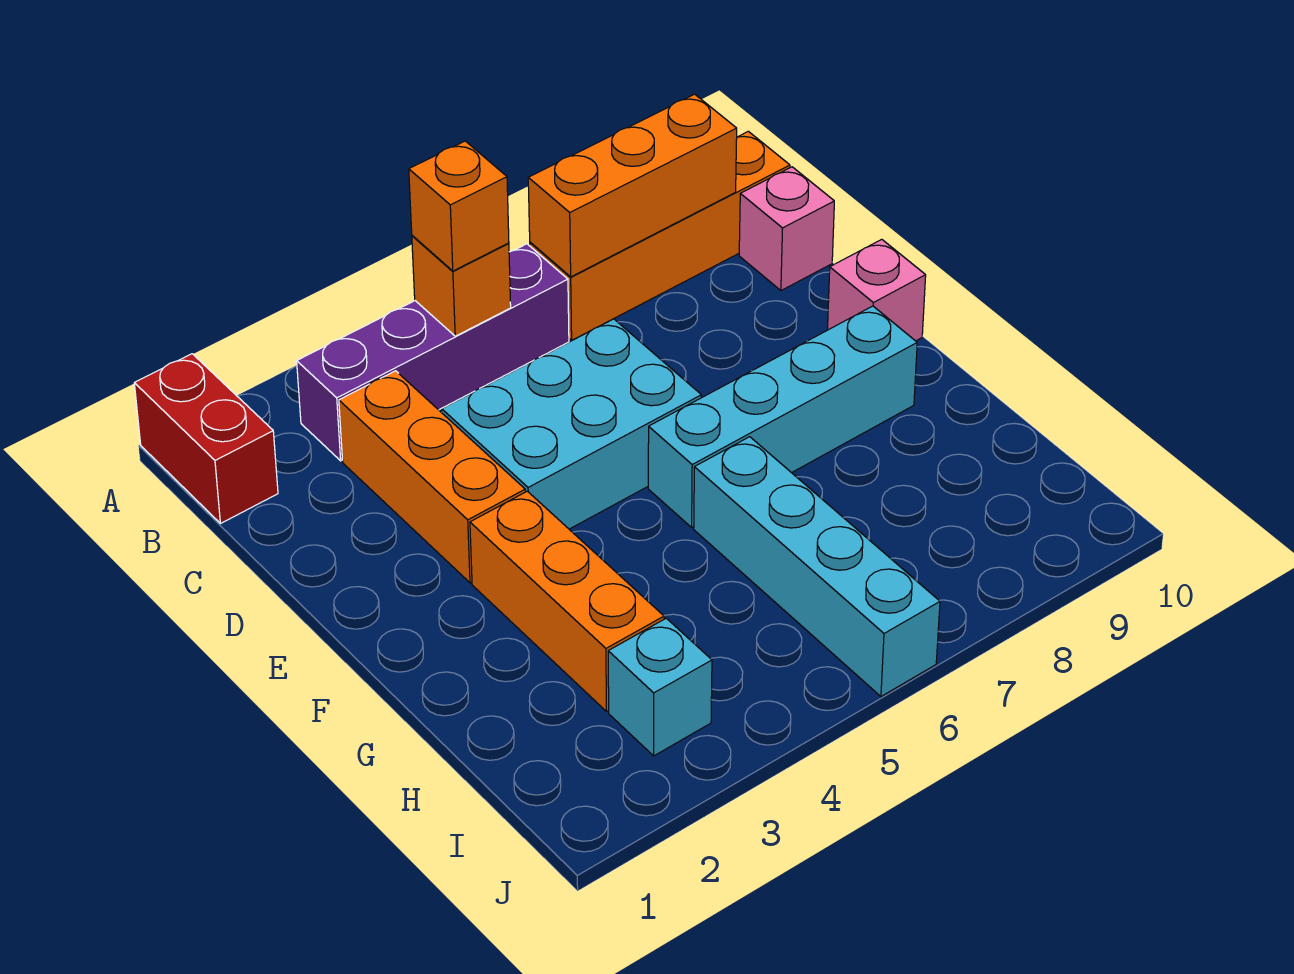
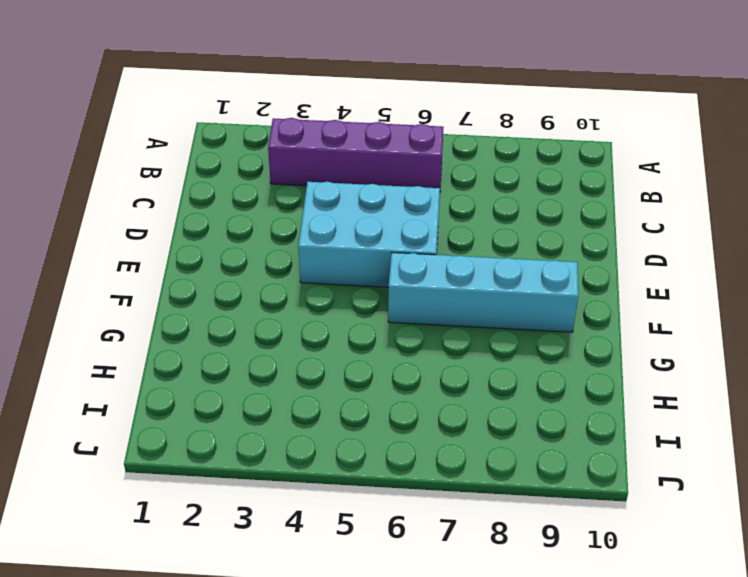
none -> red 1x2 brick [134,354,278,524]
none -> orange 1x4 brick [530,131,790,340]
none -> orange 1x3 brick [339,371,525,583]

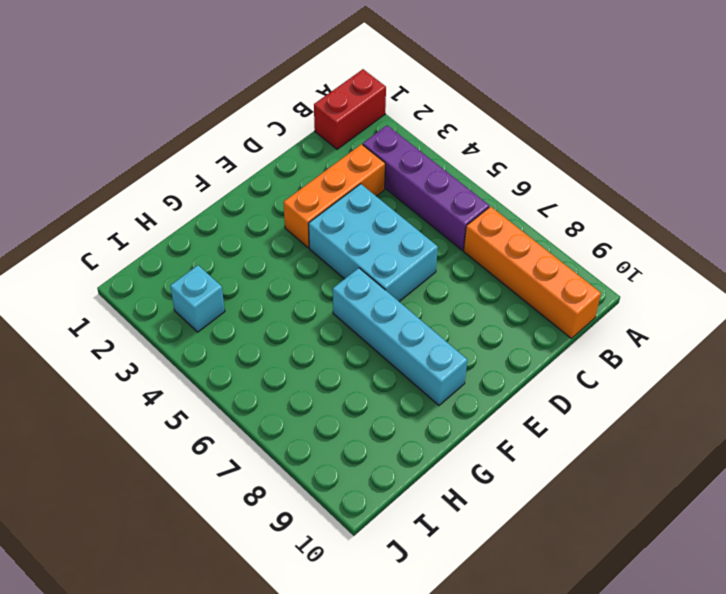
none -> pink 1x1 brick [739,167,834,290]
none -> pink 1x1 brick [828,239,926,341]
none -> orange 1x3 brick [470,491,664,712]

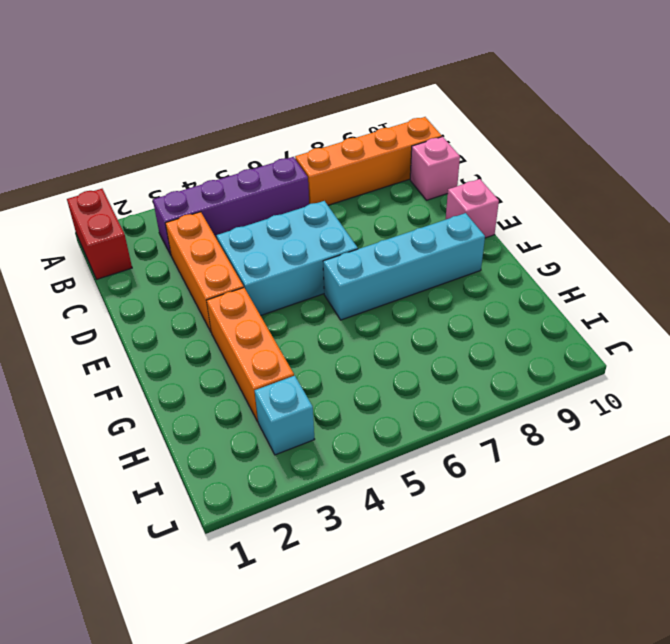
none -> cyan 1x4 brick [694,437,940,696]
none -> orange 1x1 brick [412,236,511,336]
none -> orange 1x3 brick [528,94,737,277]

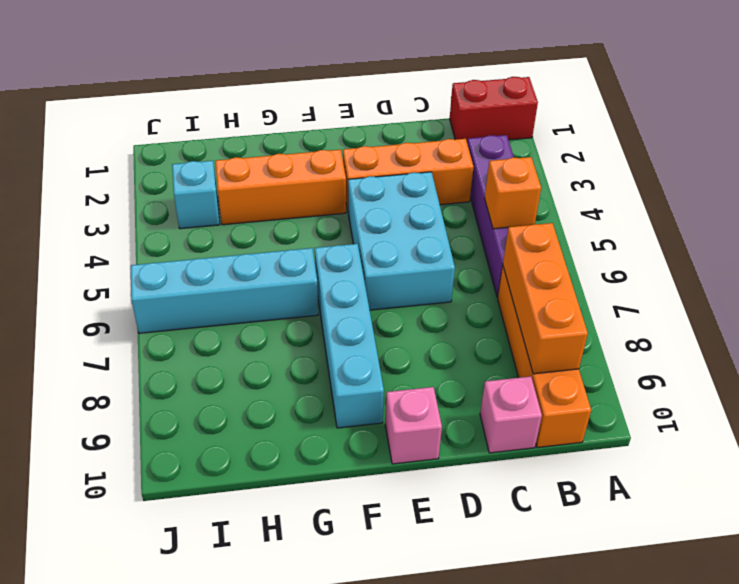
none -> orange 1x1 brick [409,141,509,271]

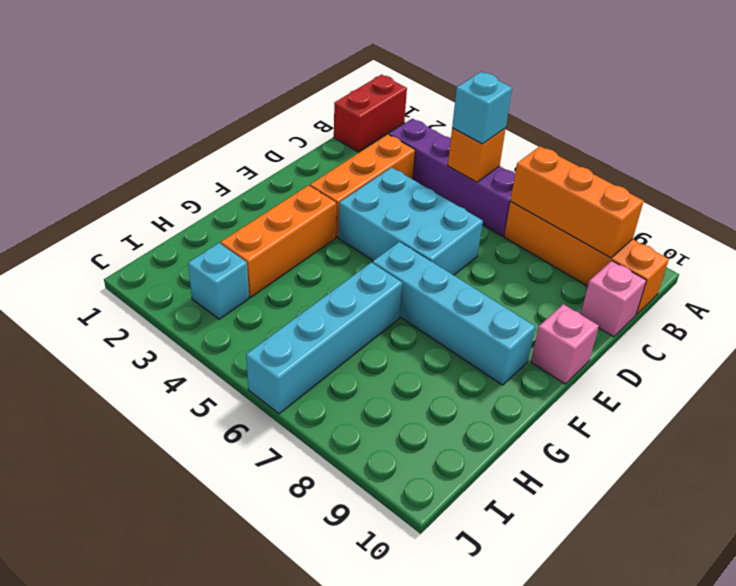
cyan 1x1 brick [452,72,512,144] -> orange 1x1 brick [409,141,509,271]

